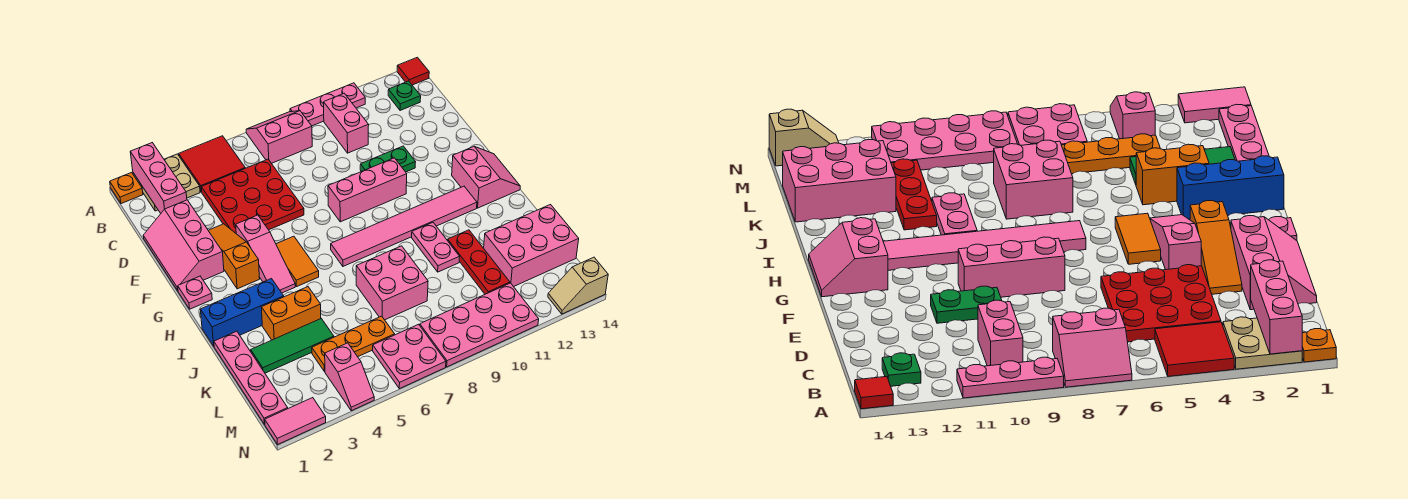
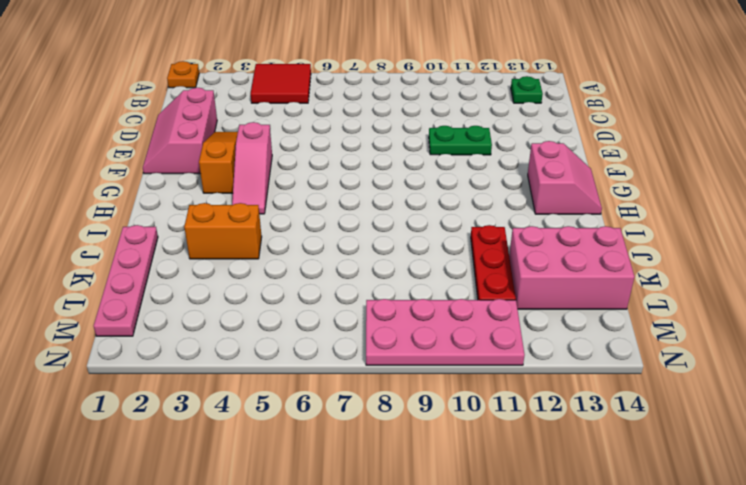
none -> tan 2x2 plate [133,154,200,211]
none -> pink 2x2 slope [246,111,312,163]
none -> pink 1x3 plate [290,83,365,126]
none -> red 1x1 tile [397,57,429,85]

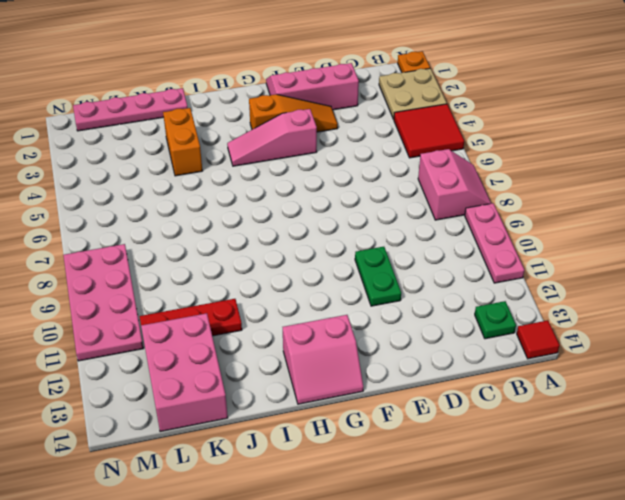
none -> pink 1x2 brick [324,93,369,153]
none -> red 3x3 plate [201,159,304,233]
none -> pink 1x3 brick [328,158,407,222]
none -> pink 1x1 plate [178,276,212,309]

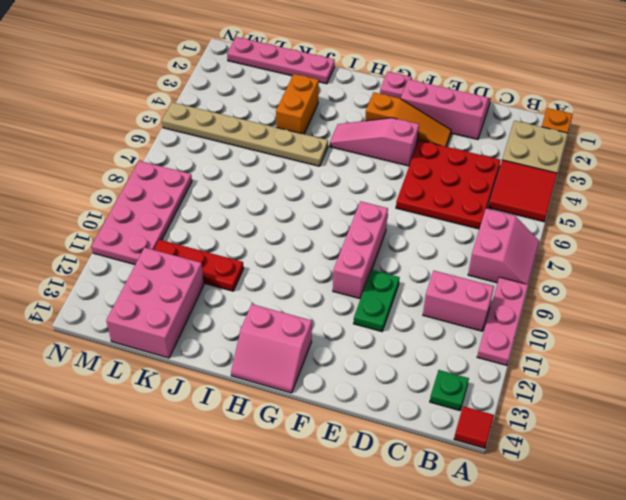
tan 1x6 plate [162,102,328,166] -> orange 1x3 plate [312,316,395,372]
none -> orange 1x2 tile [276,236,319,286]
none -> pink 1x6 tile [331,186,477,266]
none -> blue 1x3 brick [200,279,284,346]
none -> pink 1x2 plate [412,223,459,272]

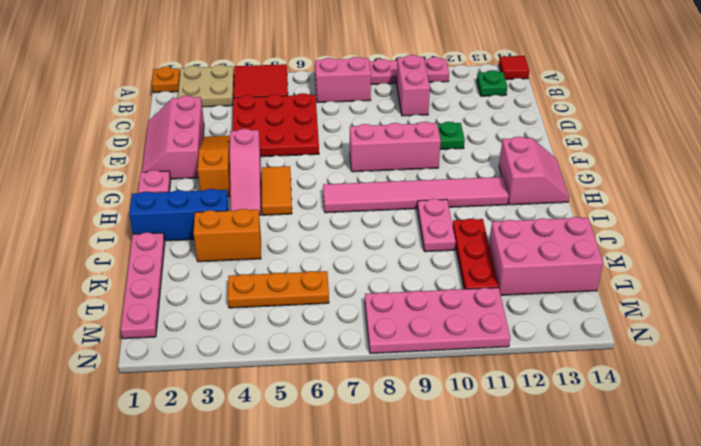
none -> pink 2x2 brick [356,246,428,320]
none -> green 1x3 tile [251,319,334,373]
none -> pink 1x2 slope [325,343,374,411]
none -> pink 2x2 plate [373,324,446,389]

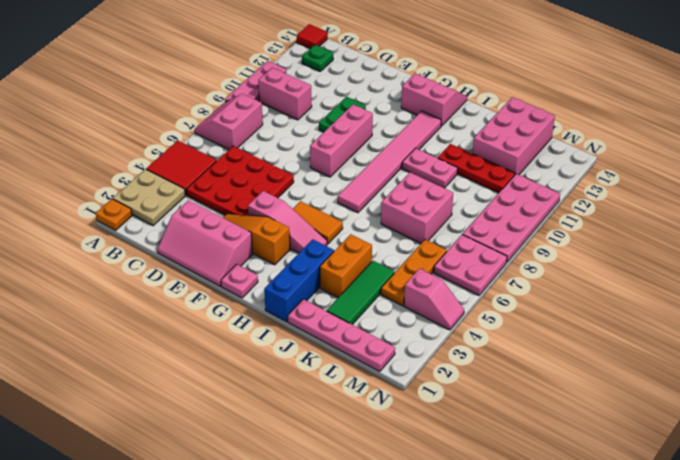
none -> pink 1x2 tile [265,398,326,444]
none -> tan 1x2 slope [548,257,608,314]
none -> pink 1x3 brick [130,143,187,213]

